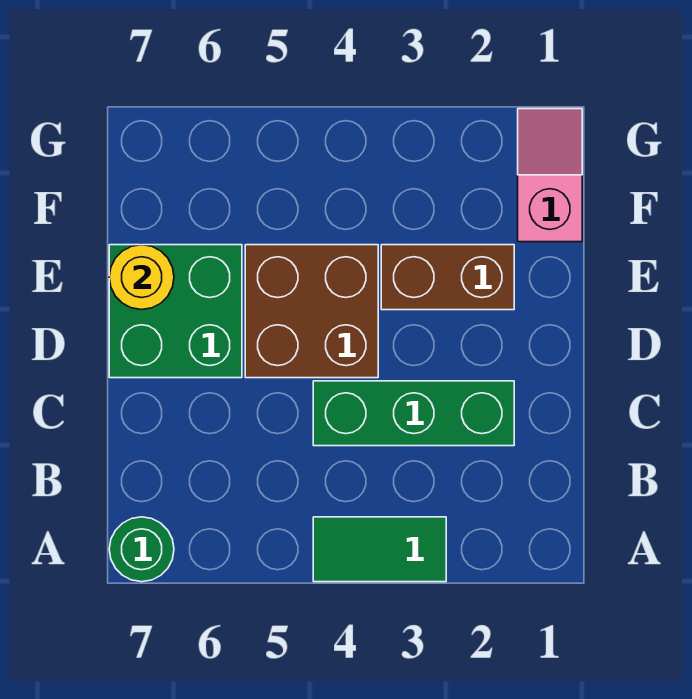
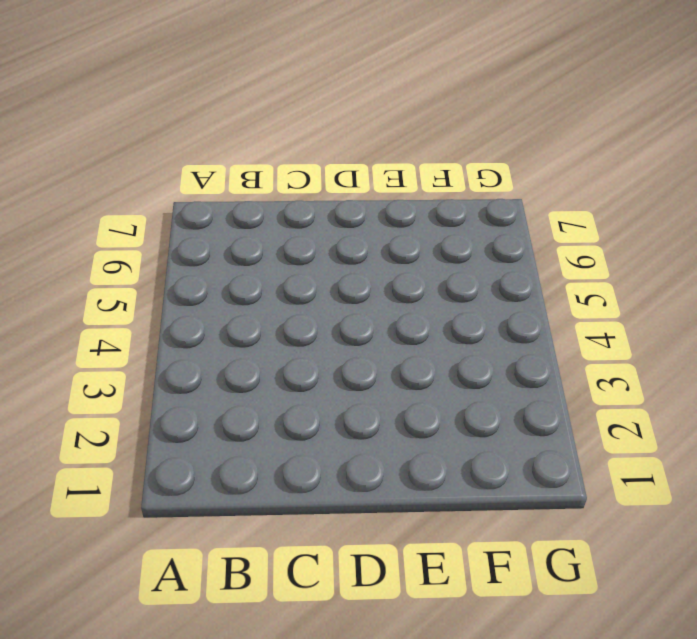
none -> green 1x2 tile [313,517,446,582]
none -> green 1x1 round brick [109,517,174,582]

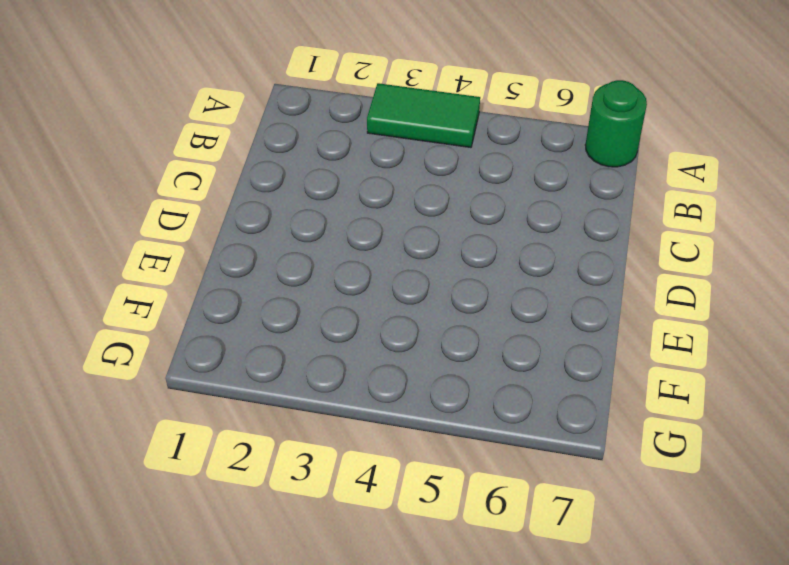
none -> green 1x3 brick [313,381,514,446]
none -> brown 2x2 brick [245,245,378,378]

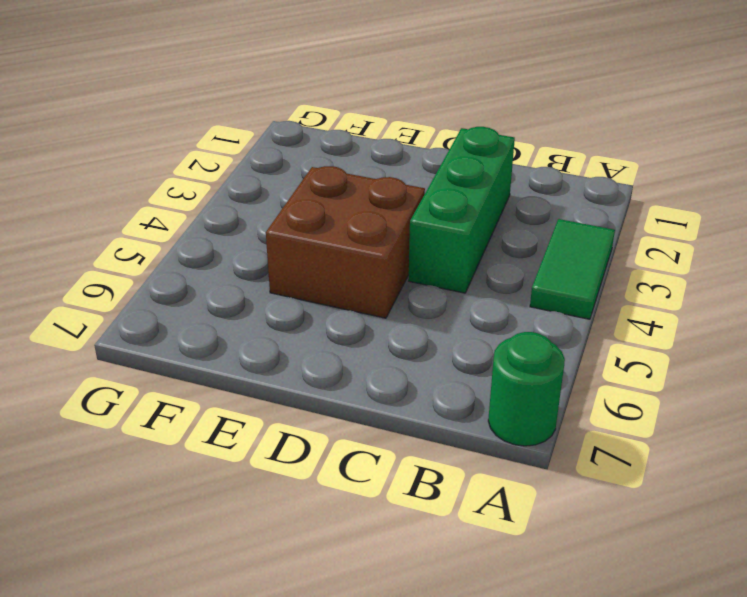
none -> green 2x2 brick [109,245,242,378]
none -> brown 1x2 brick [381,245,514,310]

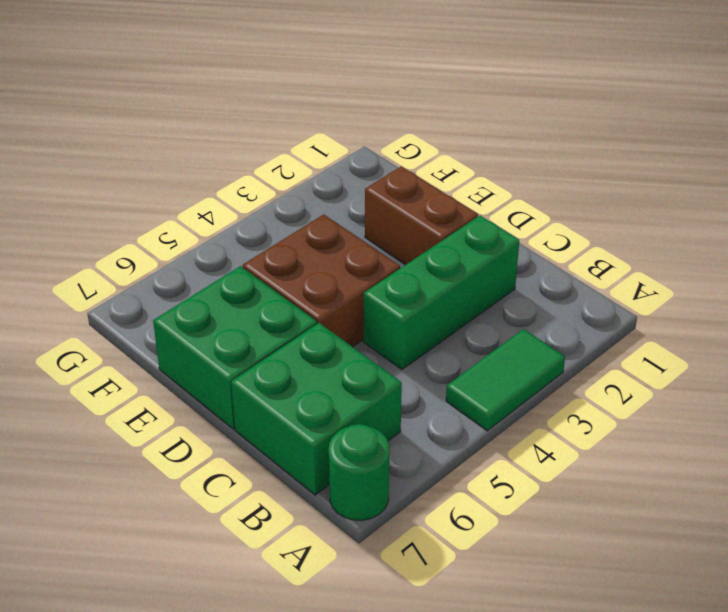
green 2x2 brick [231,323,402,495] -> none
brown 1x2 brick [365,167,478,265] -> brown 1x2 brick turned to [381,245,514,310]
none -> pink 1x2 slope [518,109,582,242]
none -> yellow 1x1 round brick [109,245,174,310]

